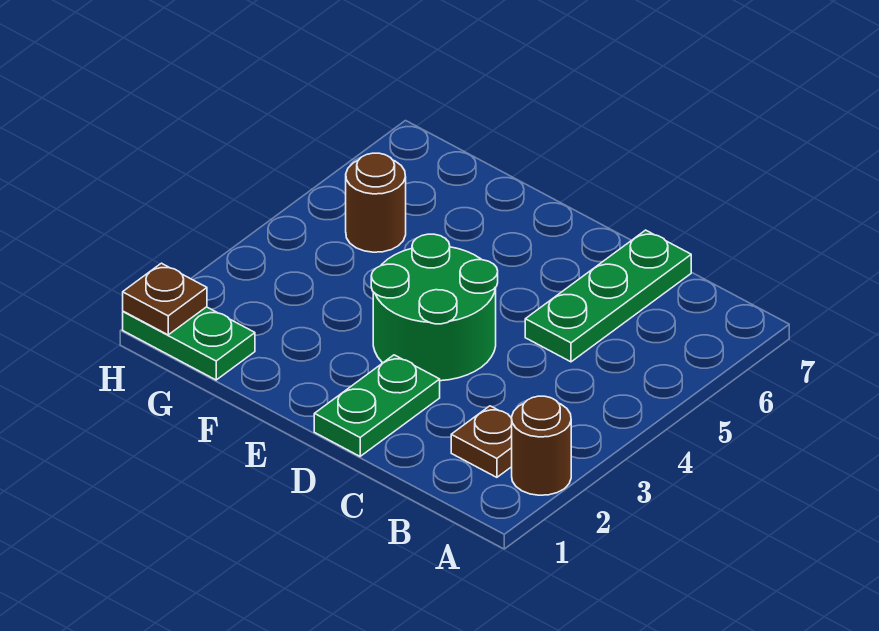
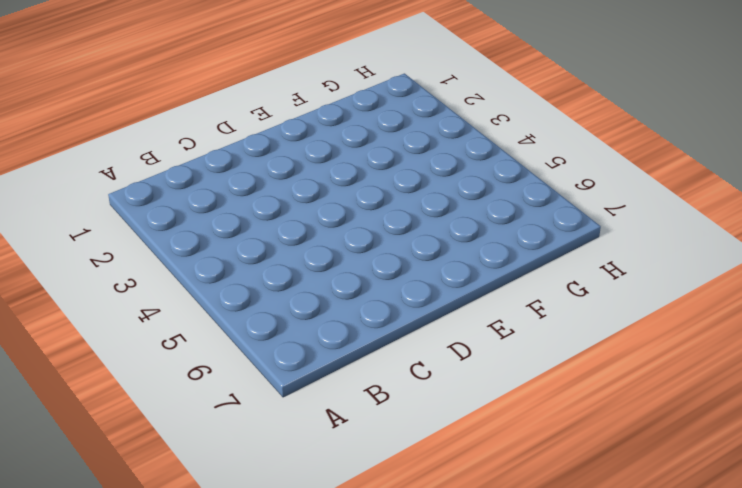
none -> brown 1x1 round brick [512,396,571,495]
none -> brown 1x1 plate [451,406,512,477]

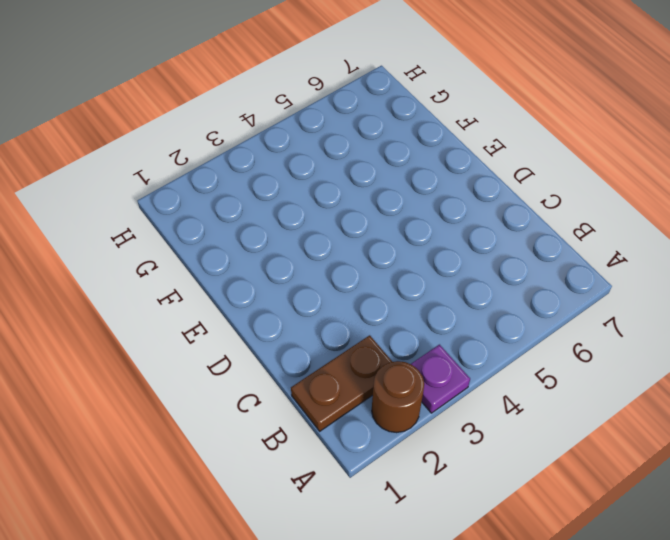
purple 1x1 plate [411,345,470,413] -> none
brown 1x2 plate [291,335,392,431] -> brown 1x1 plate [451,406,512,477]
none -> green 1x3 plate [525,230,691,362]
none -> green 1x2 plate [314,355,440,456]

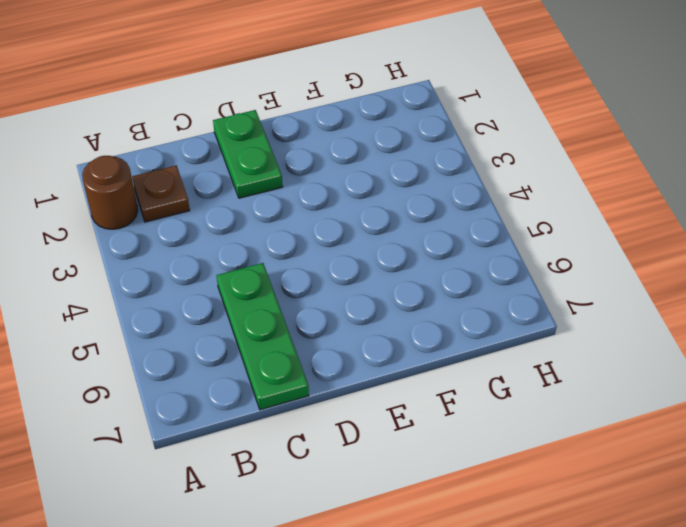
none -> green 2x2 round brick [371,234,498,381]
none -> green 1x2 plate [123,307,255,380]

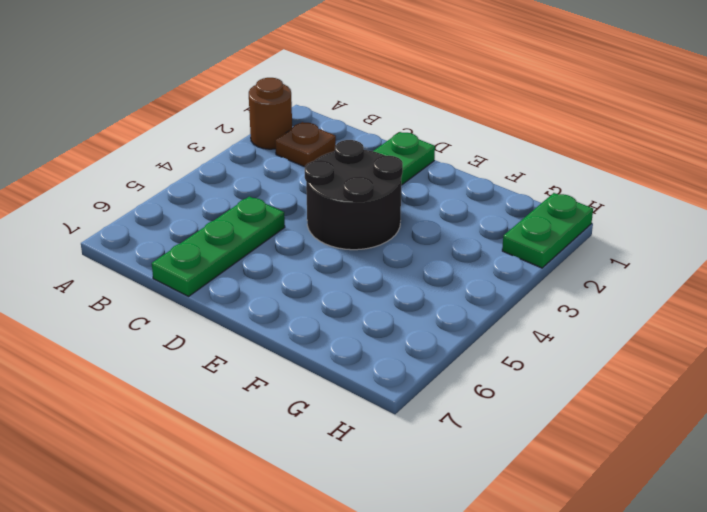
black 2x2 round brick [305,140,403,250] -> green 2x2 round brick [371,234,498,381]
green 1x2 plate [502,193,593,268] -> green 1x2 plate turned to [123,307,255,380]
none -> brown 1x1 round brick [346,153,406,252]
none -> brown 1x1 plate [123,263,207,335]

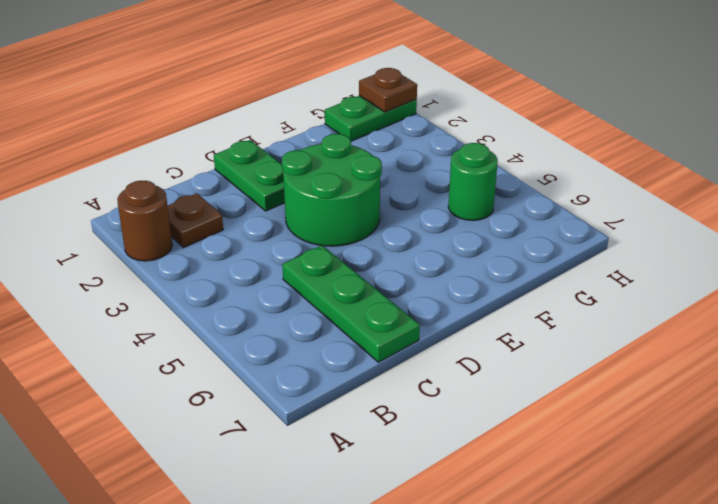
green 1x1 round brick [448,143,498,221] -> brown 1x1 round brick [346,153,406,252]

